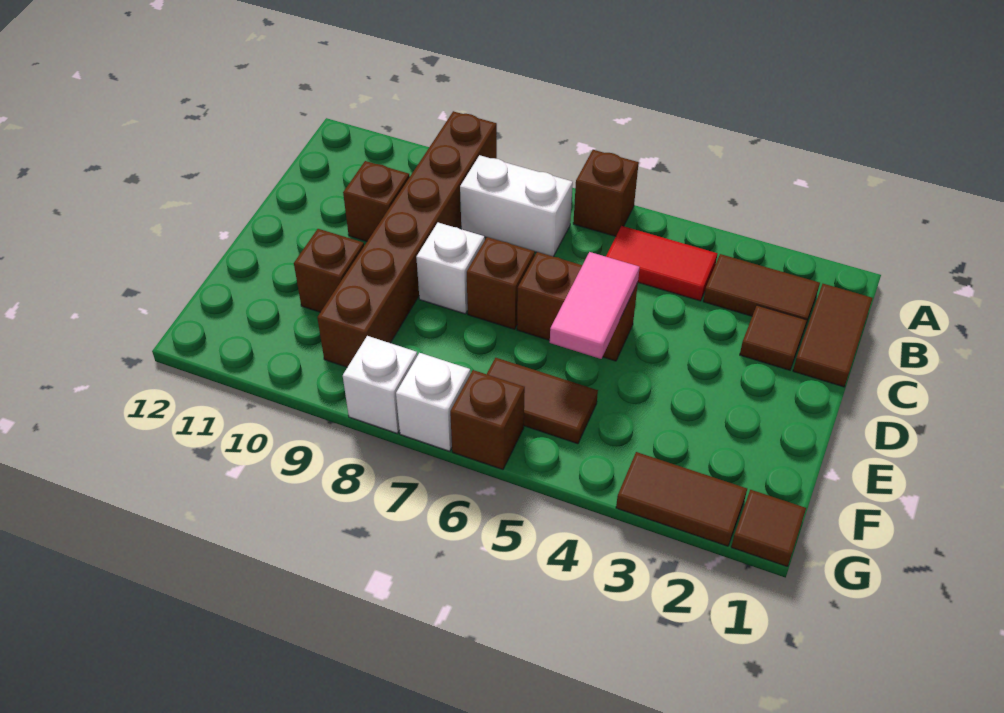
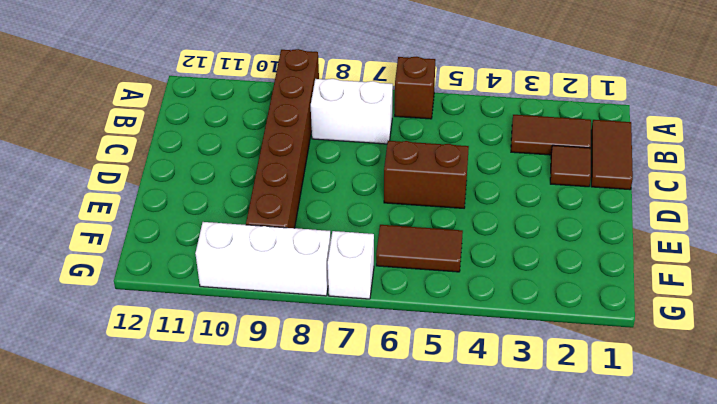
white 1x3 brick [195,222,331,296] -> white 1x1 brick [343,336,417,433]
none -> red 1x2 tile [606,226,718,301]
none -> brown 1x1 brick [343,161,410,241]
none -> brown 1x1 brick [467,237,535,329]

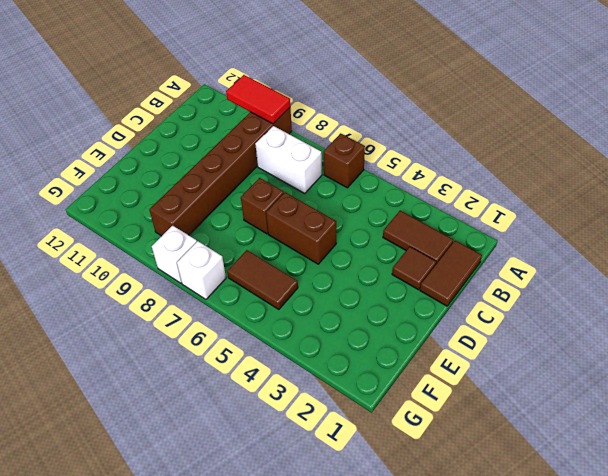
red 1x2 tile [226,75,290,124] -> red 1x2 tile moved to [606,226,718,301]
none -> brown 1x1 brick [343,161,410,241]
none -> white 1x1 brick [416,223,485,314]
none -> brown 1x1 brick [294,229,364,312]

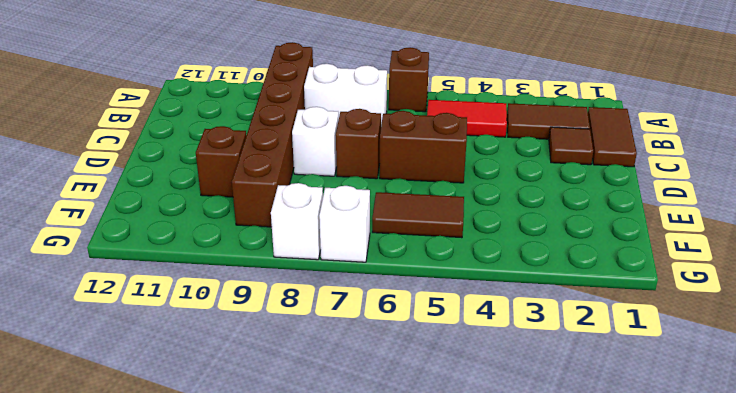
none -> brown 1x1 brick [343,161,410,241]
none -> brown 1x1 tile [731,490,806,567]
none -> brown 1x2 tile [616,452,747,546]

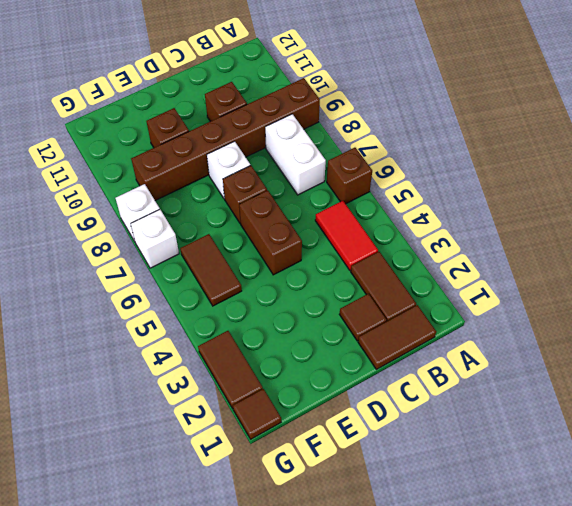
none -> brown 1x1 brick [450,370,525,469]
none -> pink 1x2 tile [550,252,640,359]

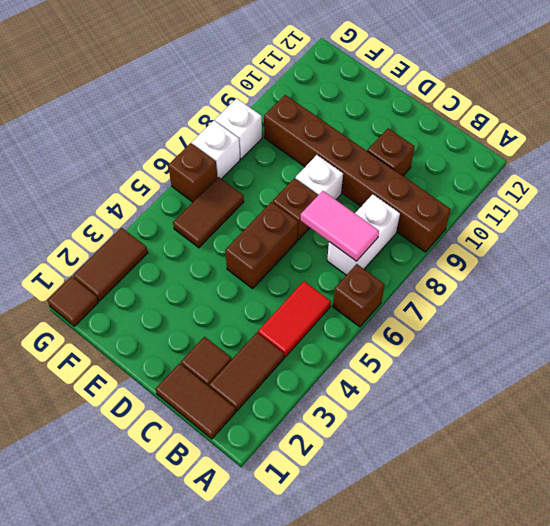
pink 1x2 tile [301,191,379,261] -> pink 1x2 tile moved to [550,252,640,359]
none -> brown 1x1 brick [294,229,364,312]

